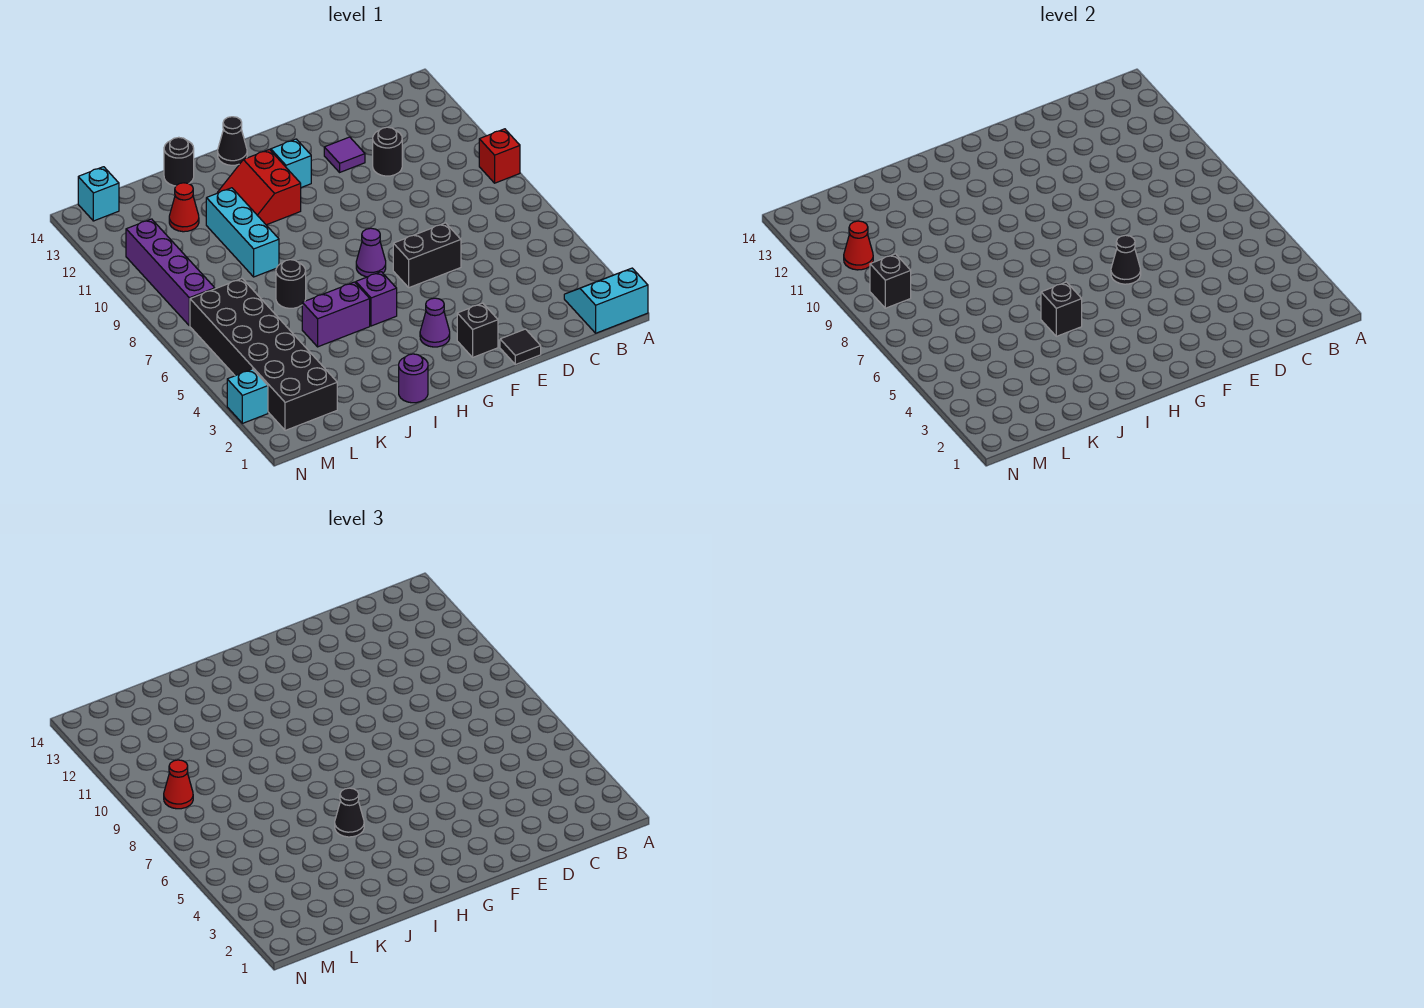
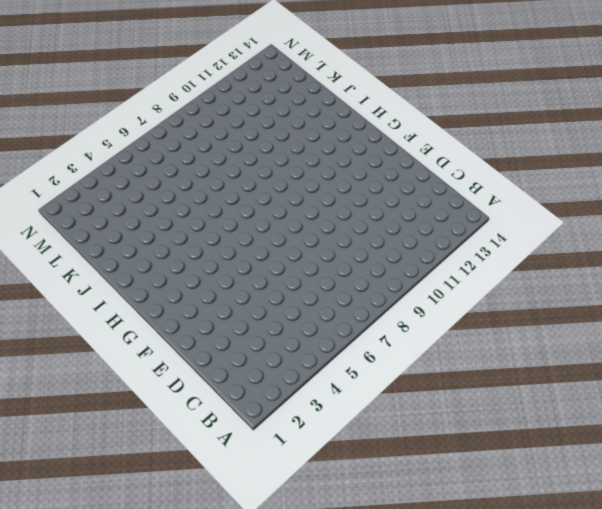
none -> cyan 2x2 slope [564,268,648,333]
none -> red 1x1 brick [479,129,520,183]
none -> black 1x1 round brick [373,127,402,176]

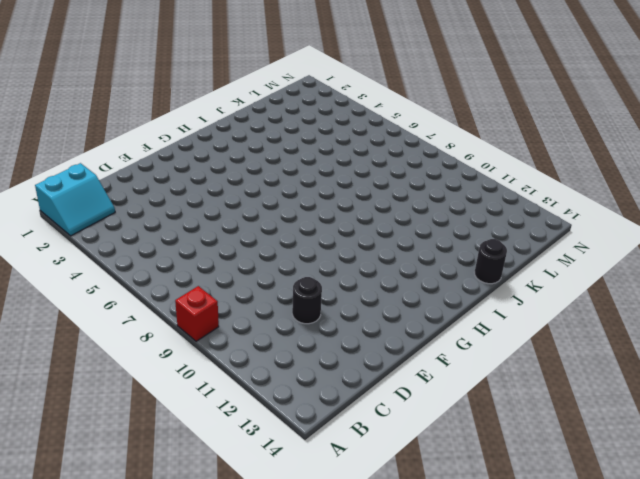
none -> black 1x1 tile [500,329,541,365]
none -> black 1x2 brick [393,223,461,288]
none -> purple 1x1 tile [324,137,365,172]

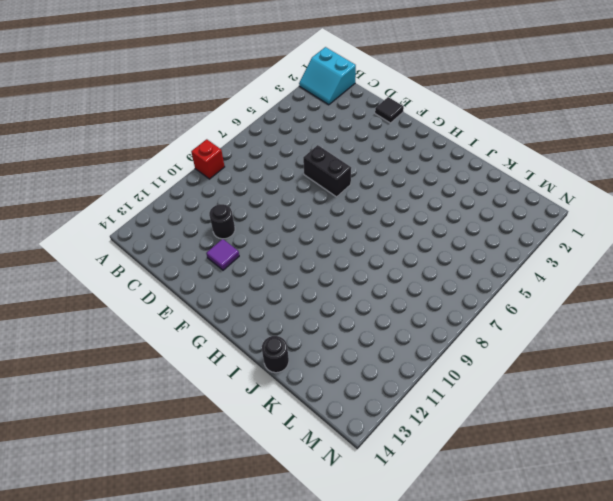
none -> black 1x1 brick [457,303,498,357]
none -> purple 1x1 cone [420,298,450,347]
none -> purple 1x1 cone [356,228,386,277]

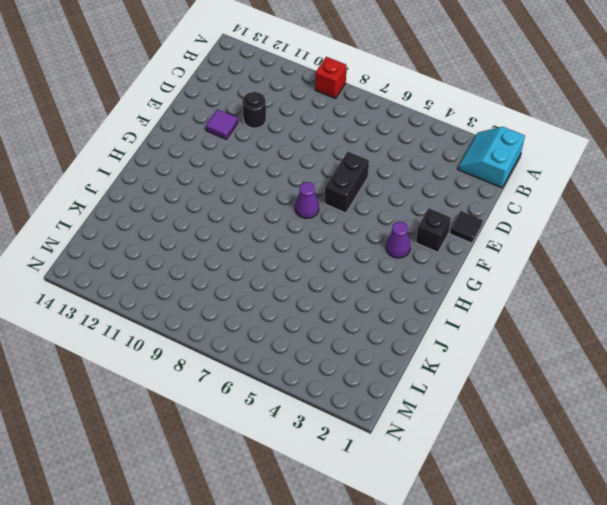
none -> cyan 1x1 brick [271,139,311,188]
none -> purple 1x1 brick [356,272,397,326]
none -> red 2x2 slope [217,149,301,225]

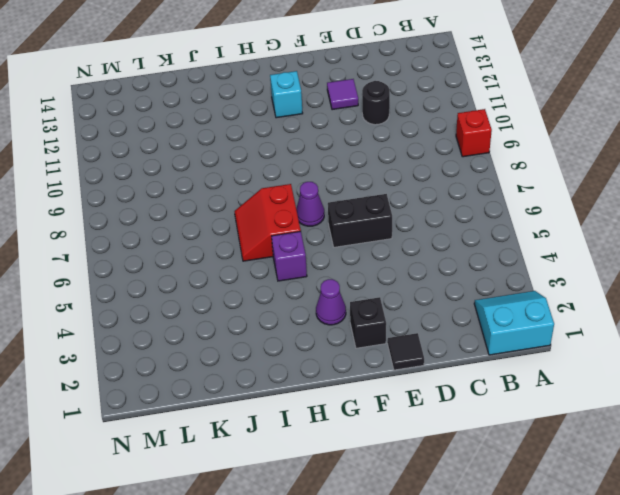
red 2x2 slope [234,184,301,261] -> red 2x2 slope moved to [217,149,301,225]
none -> black 1x1 cone [218,117,247,165]
none -> purple 1x1 round brick [399,354,428,403]
none -> purple 1x2 brick [302,282,370,347]

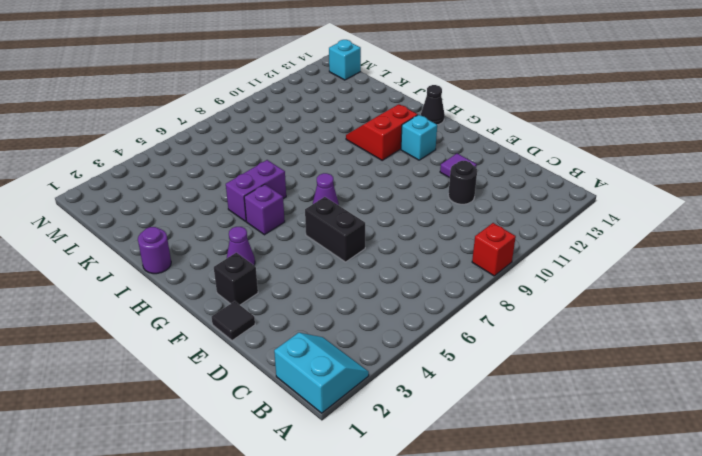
purple 1x2 brick [226,160,286,221] -> purple 1x2 brick turned to [302,282,370,347]
none -> black 1x1 round brick [276,260,306,308]
none -> cyan 1x3 brick [206,188,279,277]
none -> black 1x1 round brick [164,137,194,186]

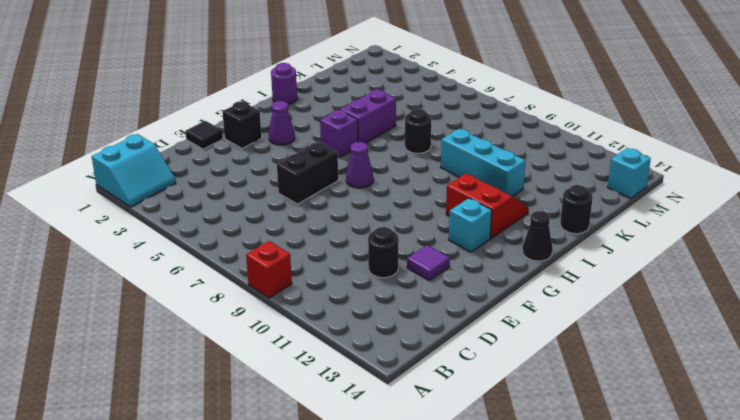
none -> red 1x1 cone [169,183,199,232]
none -> black 2x6 brick [190,279,337,431]
none -> purple 1x4 brick [126,219,215,326]

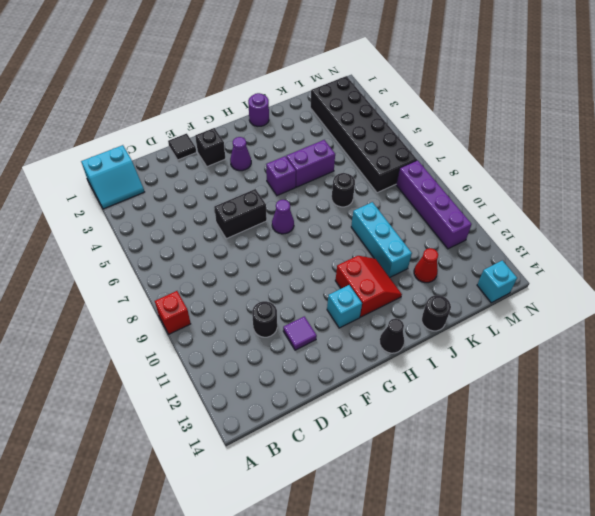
none -> cyan 1x1 brick [227,369,268,423]
none -> black 1x1 cone [1111,235,1141,284]
none -> black 1x1 brick [1041,282,1082,336]

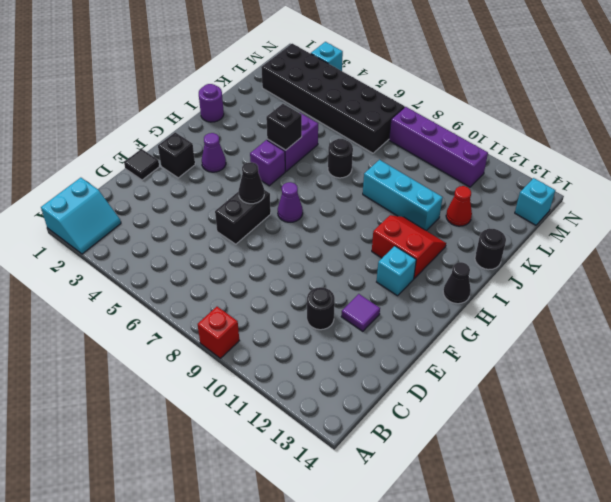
none -> black 1x1 brick [870,254,911,308]
none -> red 1x1 cone [844,221,873,270]
none -> black 1x1 cone [335,788,364,837]

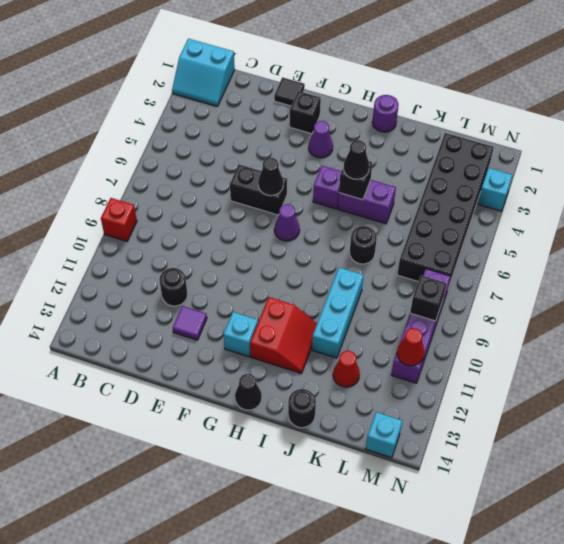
none -> red 1x1 cone [164,760,193,809]

